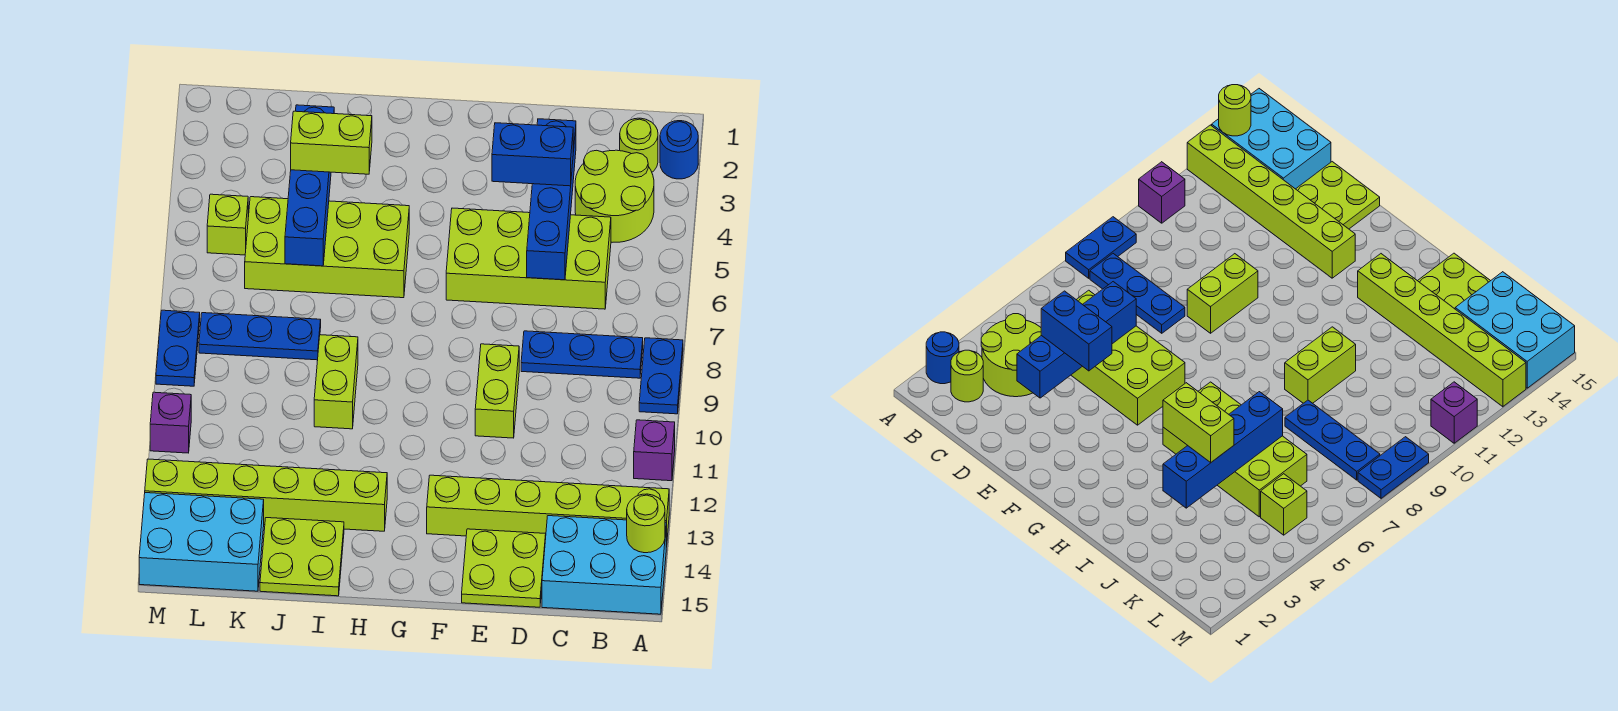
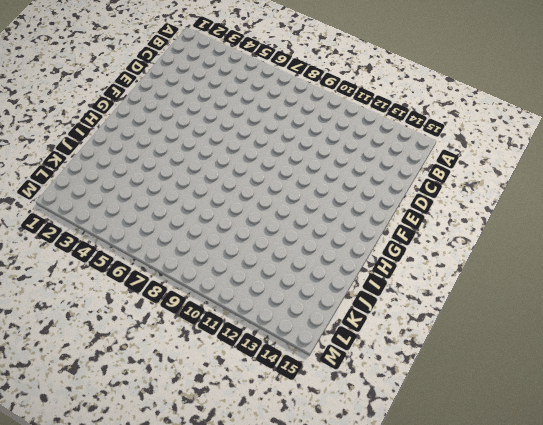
none -> blue 1x1 round brick [660,121,698,179]
none -> blue 1x2 plate [639,338,683,414]
none -> purple 1x1 brick [634,420,675,481]

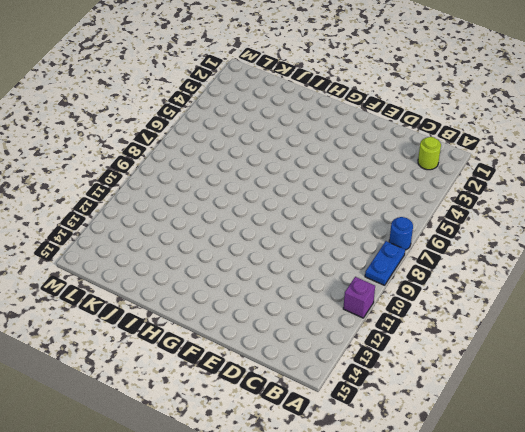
blue 1x1 round brick [389,217,413,250] -> blue 1x1 round brick moved to [660,121,698,179]
none -> lime 1x6 brick [427,475,669,547]
none -> cyan 2x3 brick [542,516,666,614]
none -> lime 2x2 round brick [575,150,654,242]

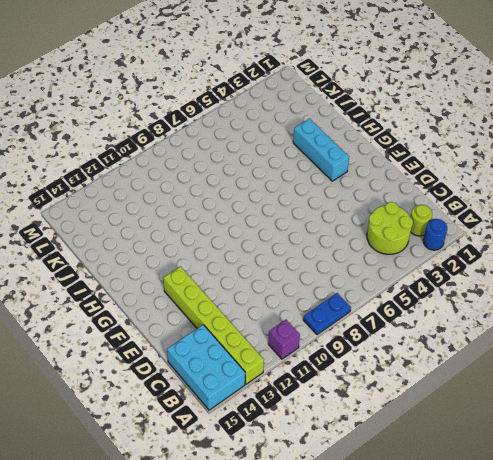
cyan 1x3 brick [293,119,349,181] -> none
none -> blue 1x3 plate [521,331,643,378]
none -> lime 2x4 brick [446,208,611,309]
none -> lime 2x2 plate [462,529,546,607]

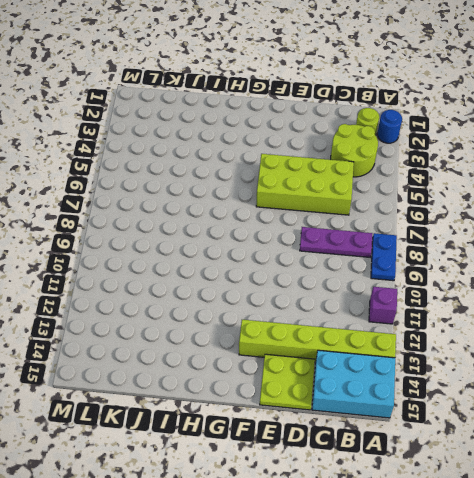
purple 1x3 plate [300,227,372,257] -> blue 1x3 plate [521,331,643,378]
none -> lime 1x2 brick [475,344,519,438]
none -> lime 2x4 brick [245,197,409,298]
none -> lime 1x6 brick [145,459,387,531]

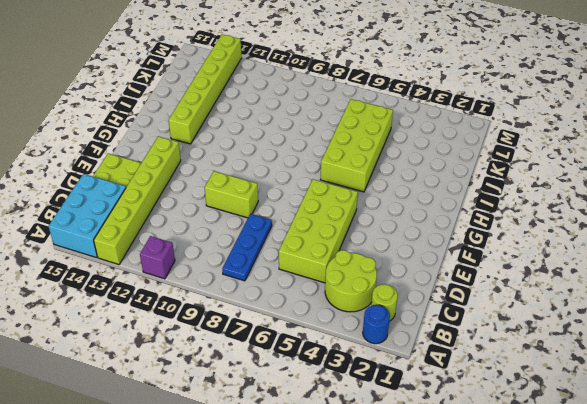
none -> blue 1x2 plate [639,338,683,414]
none -> lime 1x2 brick [314,335,358,429]
none -> lime 2x2 plate [260,518,344,596]

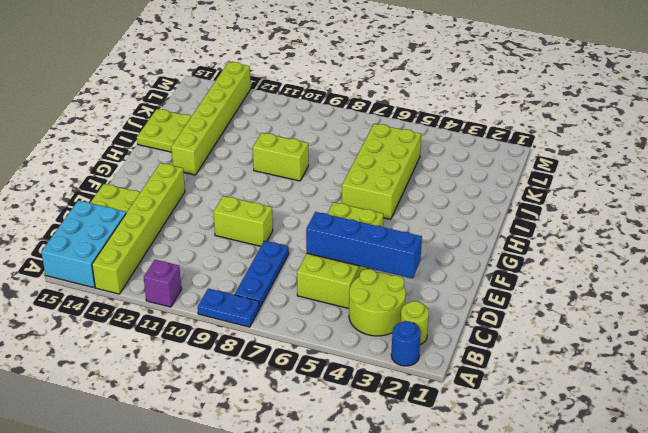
none -> blue 1x3 plate [199,313,321,360]
none -> cyan 2x3 brick [139,493,264,591]
none -> lime 1x1 brick [207,194,248,255]

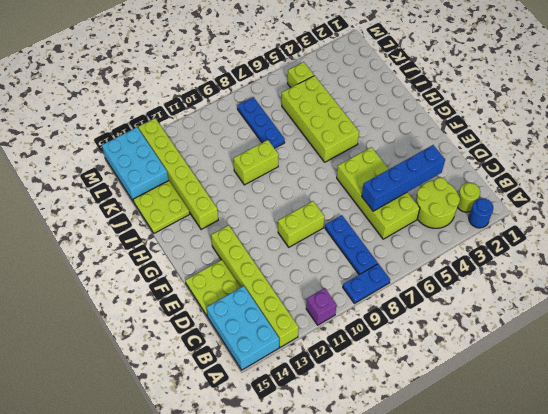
none -> blue 1x2 plate [156,310,200,386]
none -> purple 1x1 brick [150,392,191,453]
none -> lime 1x1 round brick [627,494,665,553]

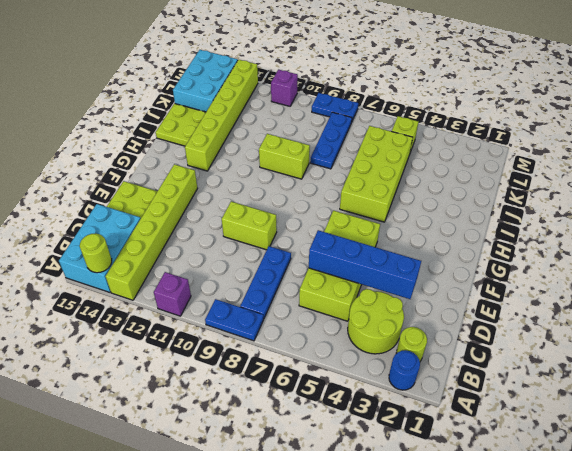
none -> blue 1x4 brick [285,105,334,266]
none -> blue 1x2 brick [492,123,573,186]
none -> lime 1x2 brick [291,111,372,174]

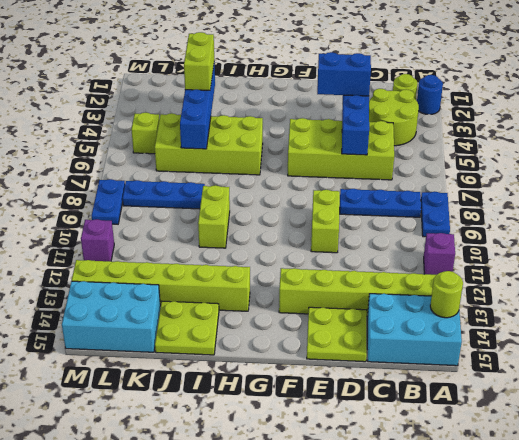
lime 1x2 brick [184,32,214,90] -> lime 1x2 brick turned to [291,111,372,174]

